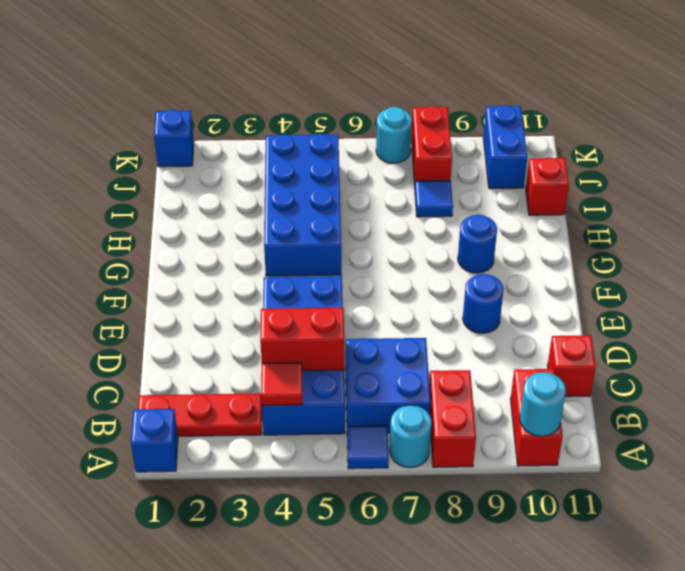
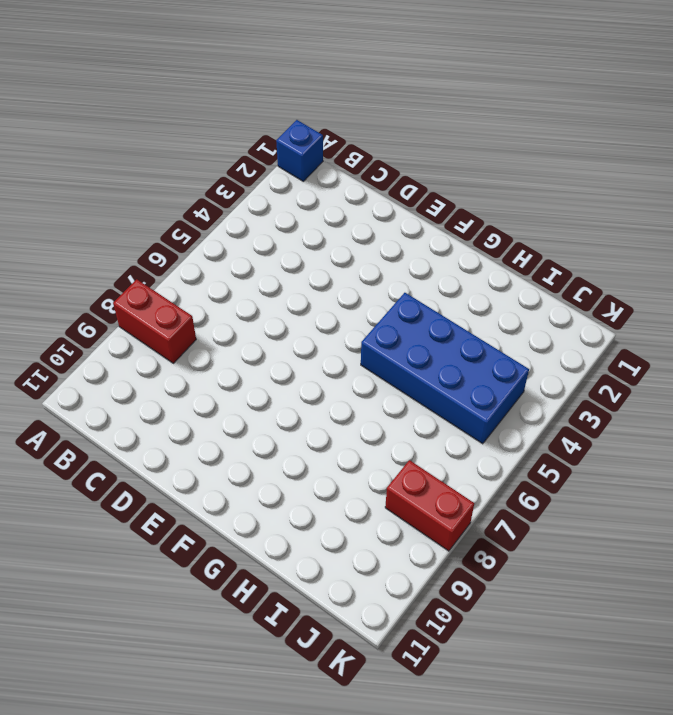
none -> blue 1x1 tile [347,425,389,469]
none -> cyan 1x1 round brick [390,405,432,468]
none -> red 1x2 brick [511,369,563,466]

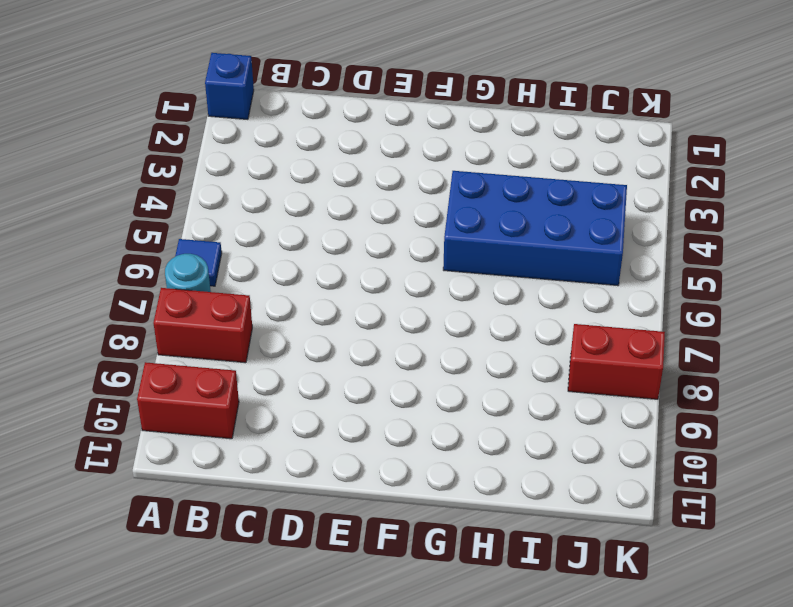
none -> red 1x3 plate [138,393,262,436]
none -> blue 2x4 brick [262,276,345,435]
none -> blue 2x2 brick [345,338,430,433]

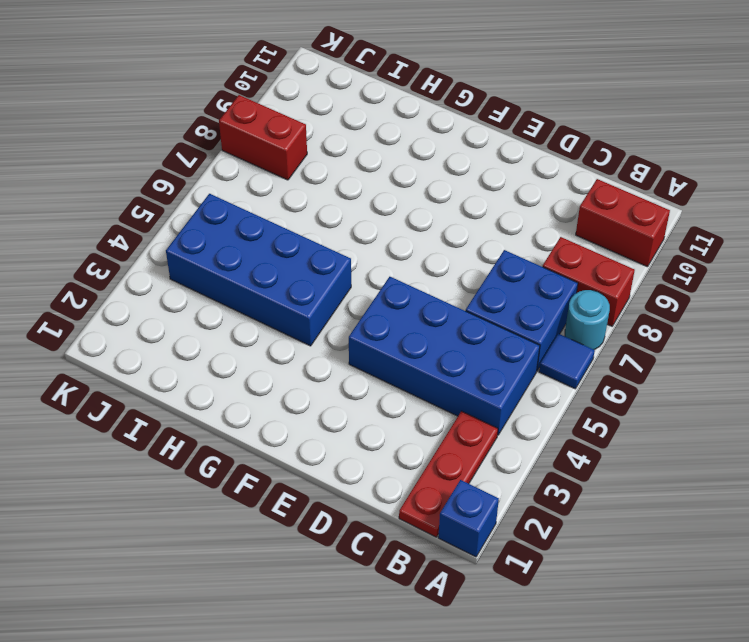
none -> red 1x1 brick [547,335,596,397]
none -> blue 1x1 round brick [463,274,504,333]
none -> blue 1x1 round brick [458,214,497,273]

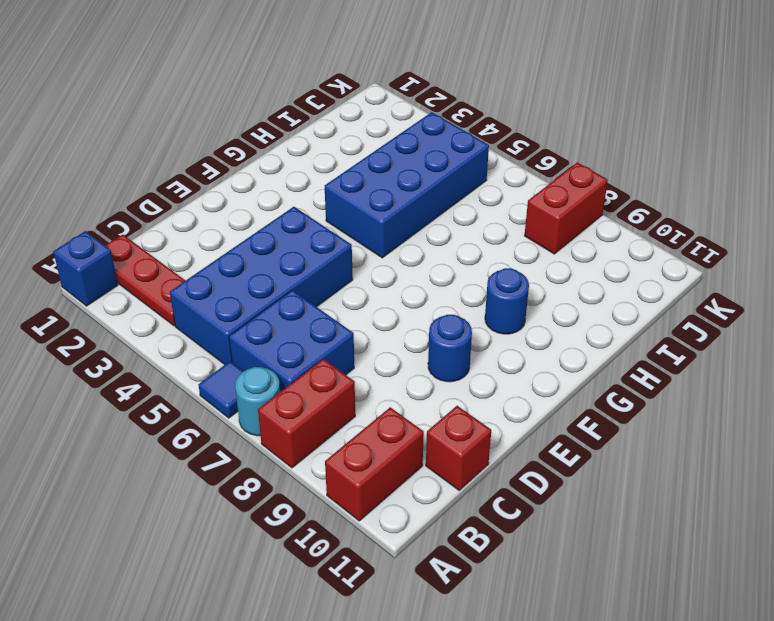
none -> blue 1x1 tile [415,180,453,217]
none -> red 1x1 brick [526,157,569,215]
none -> blue 1x2 brick [483,105,527,189]

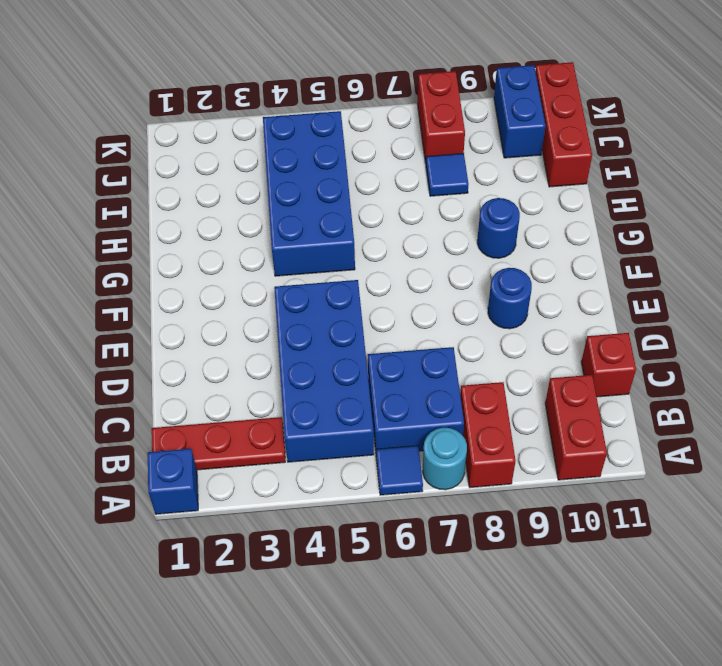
red 1x3 brick [535,62,592,187] -> red 1x1 brick [526,157,569,215]
none -> blue 1x1 brick [154,110,194,167]
none -> cyan 1x1 round brick [376,107,412,163]
none -> cyan 1x1 round brick [520,372,566,436]

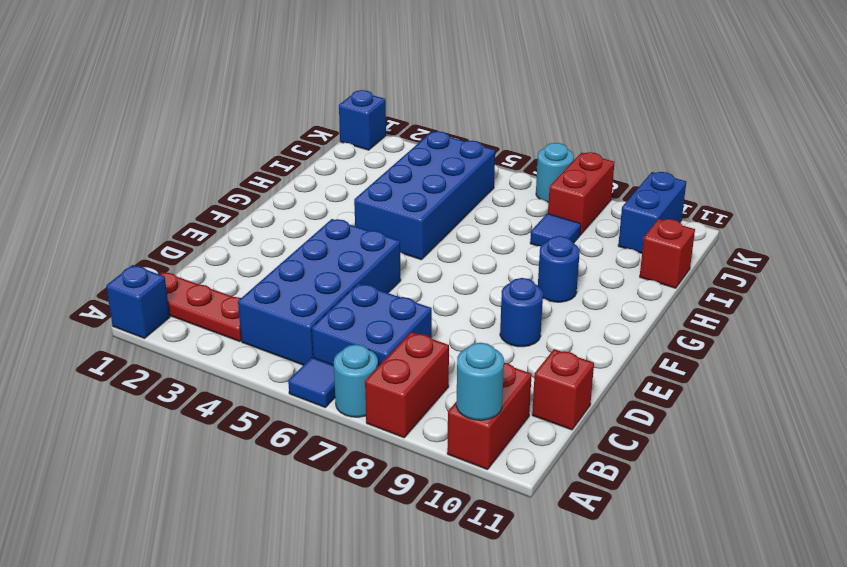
none -> red 1x1 tile [261,363,302,406]
none -> red 1x2 brick [260,308,344,371]

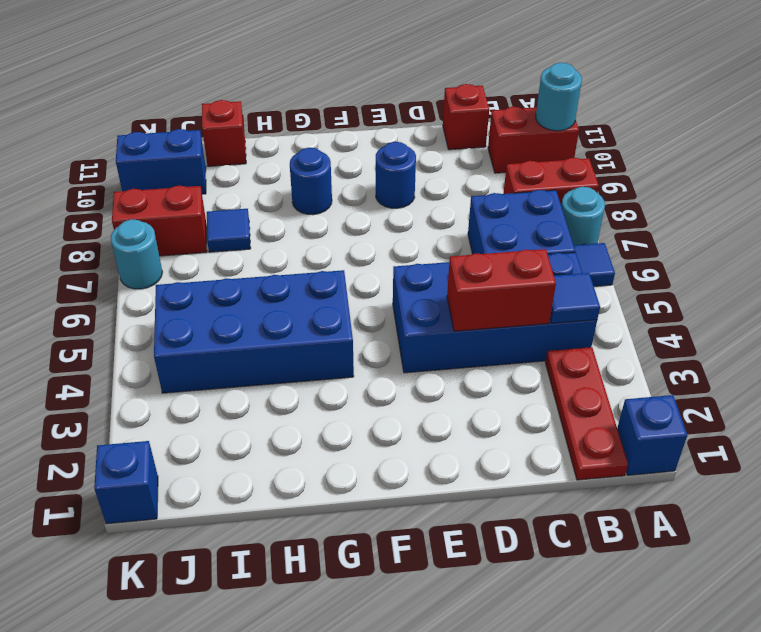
blue 1x1 tile [550,273,600,323] -> red 1x1 tile [261,363,302,406]
red 1x2 brick [447,249,556,331] -> red 1x2 brick turned to [260,308,344,371]

